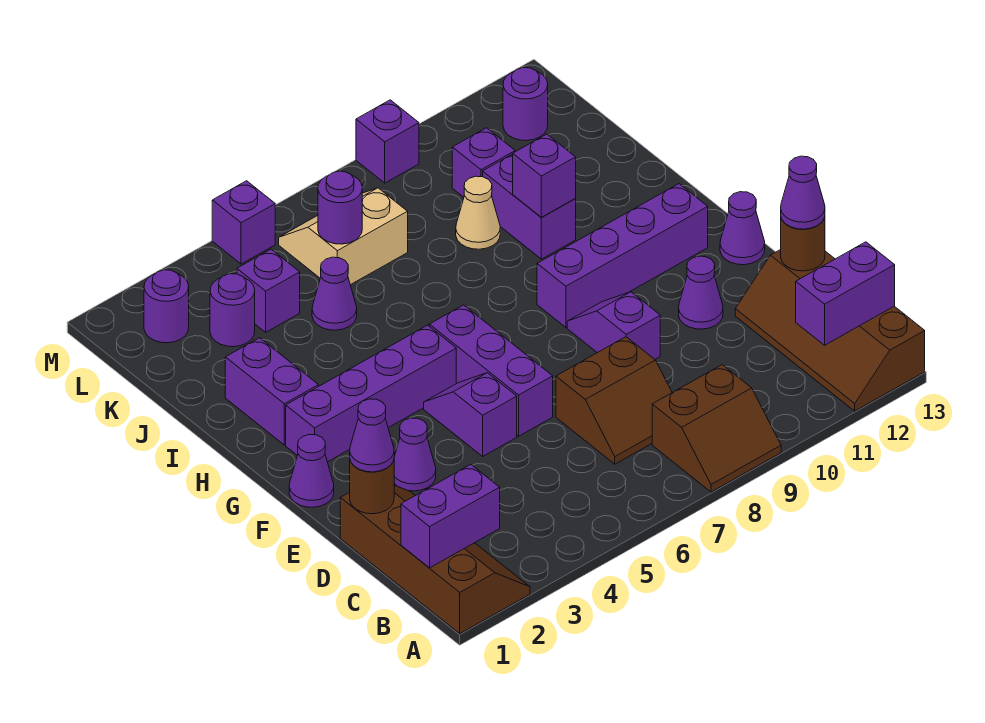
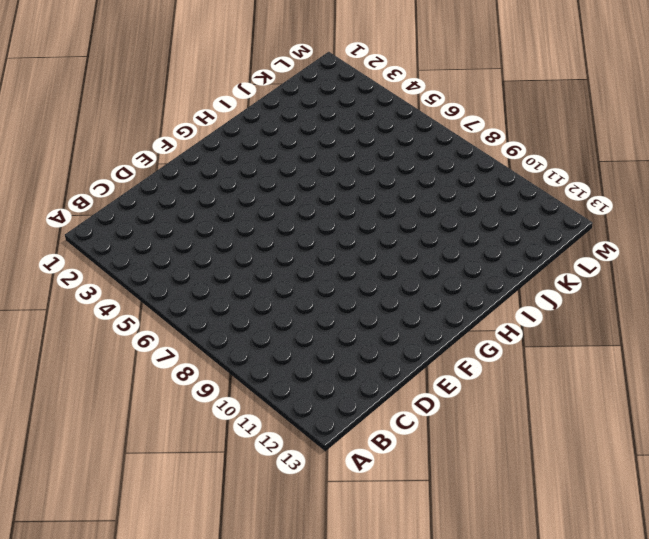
none -> brown 2x4 slope [340,485,530,634]
none -> brown 2x2 slope [652,365,781,492]
none -> brown 2x4 slope [735,250,925,411]
none -> brown 2x2 slope [556,337,672,464]

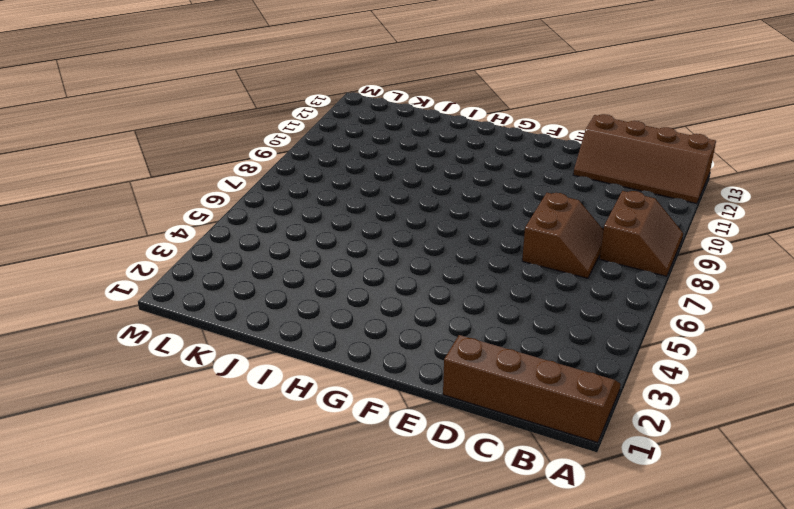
none -> purple 1x1 cone [394,418,436,491]
none -> purple 1x2 slope [424,373,517,456]
none -> purple 1x3 brick [429,305,553,436]
none -> purple 1x2 slope [567,292,660,359]

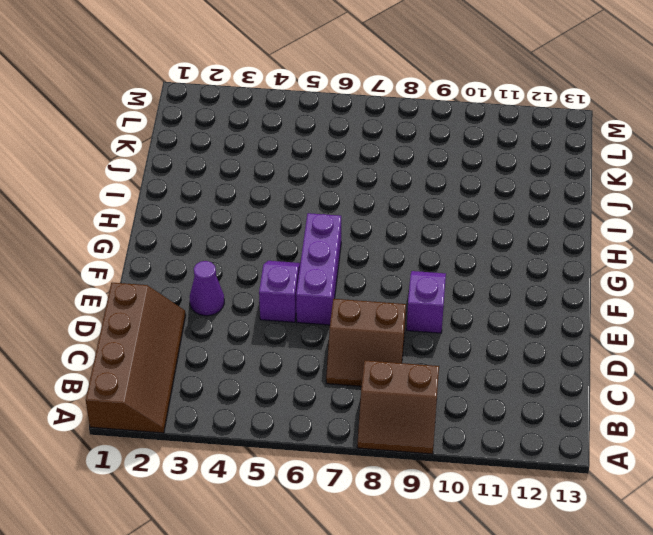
none -> brown 2x4 slope [735,250,925,411]
none -> purple 1x1 cone [679,256,723,329]
none -> purple 1x1 cone [289,435,334,507]
none -> purple 1x1 cone [720,192,765,265]

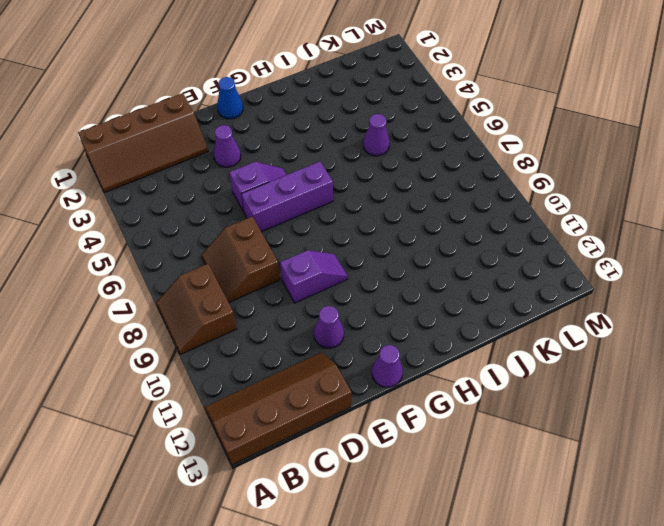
blue 1x1 cone [217,77,243,119] -> purple 1x1 cone [289,435,334,507]
none -> purple 1x4 brick [286,325,456,462]
none -> purple 1x4 brick [537,184,708,327]
none -> purple 1x2 brick [225,338,319,445]
none -> purple 1x2 brick [483,154,576,259]

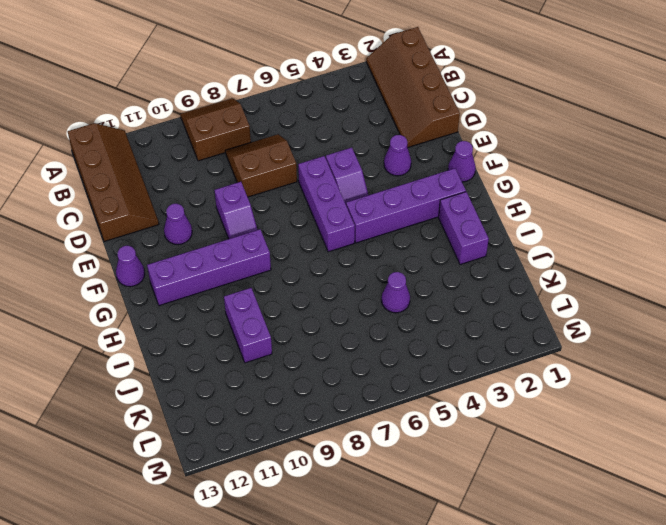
none -> tan 1x1 cone [456,176,500,249]
none -> purple 1x1 round brick [210,274,255,347]
none -> purple 1x1 brick [237,249,300,332]
none -> tan 2x2 slope [279,188,408,285]

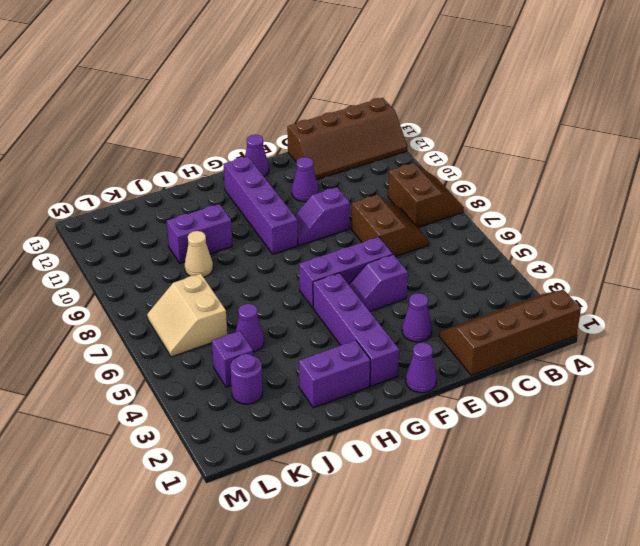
none -> purple 1x1 brick [452,128,515,197]
none -> purple 1x1 round brick [144,270,189,343]
none -> purple 1x1 round brick [503,68,548,141]
none -> purple 1x1 brick [212,181,275,264]

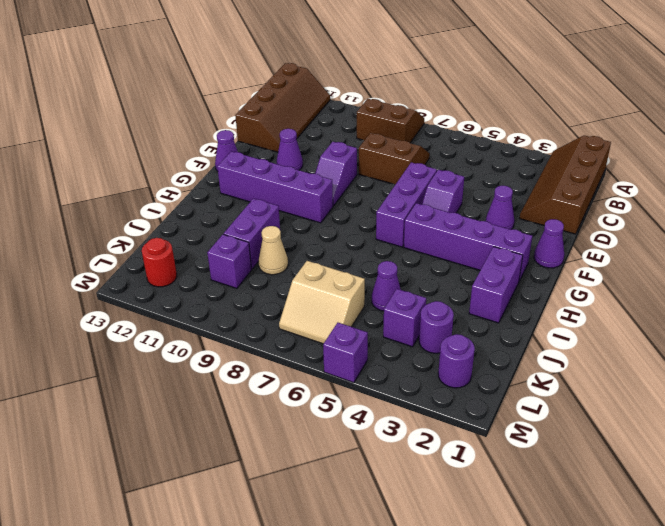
red 1x1 round brick [142,238,177,287] -> purple 1x1 round brick [503,68,548,141]
none -> purple 1x1 brick [356,100,419,183]
none -> purple 1x2 brick [401,465,500,568]
none -> purple 1x2 brick [796,242,895,345]
none -> brown 1x1 round brick [350,461,394,514]

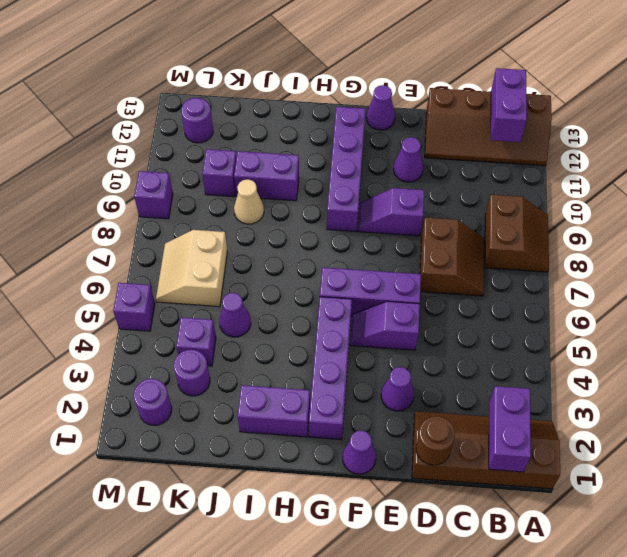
none -> brown 1x1 round brick [781,218,825,271]
none -> purple 1x1 brick [513,134,576,218]
none -> purple 1x1 round brick [318,171,362,244]
none -> purple 1x1 cone [350,399,394,472]

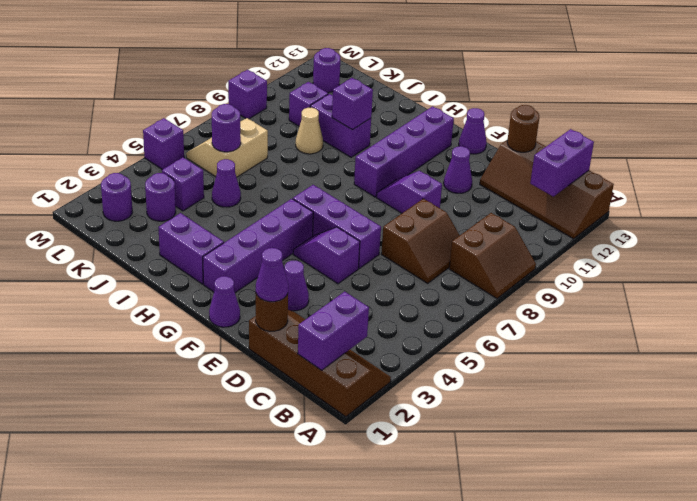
none -> purple 1x1 cone [781,156,825,229]

